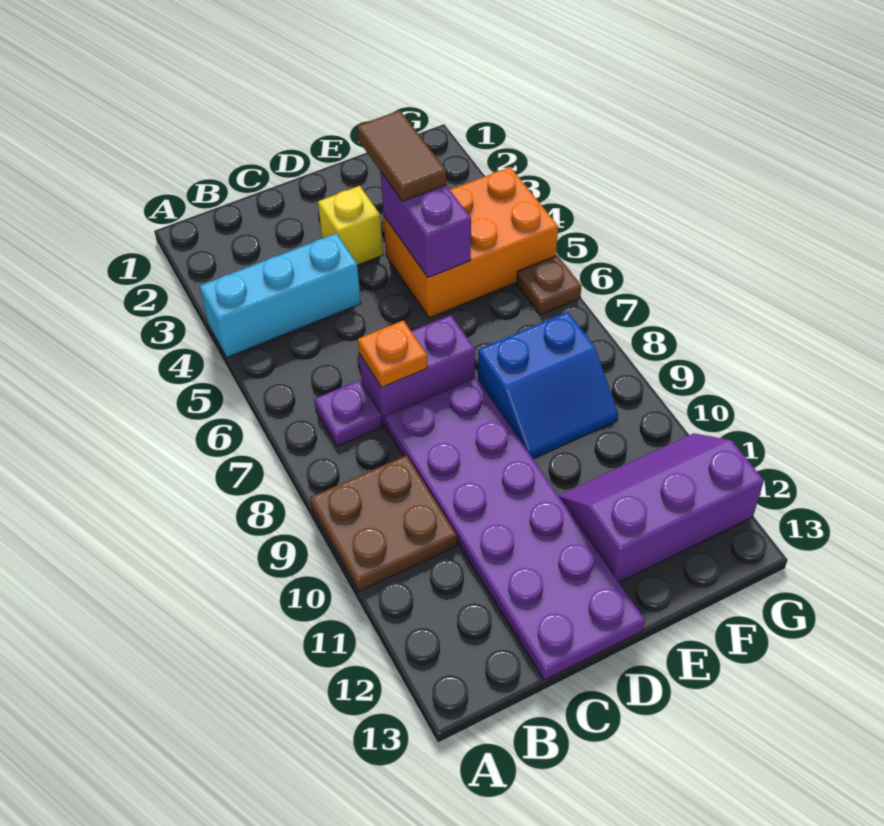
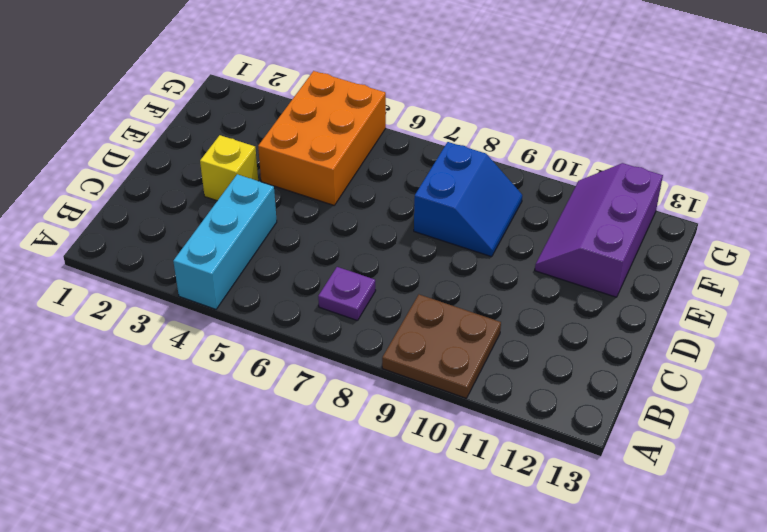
none -> purple 1x2 brick [359,315,475,426]
none -> purple 2x6 plate [385,377,645,680]
none -> brown 1x1 plate [517,255,581,315]

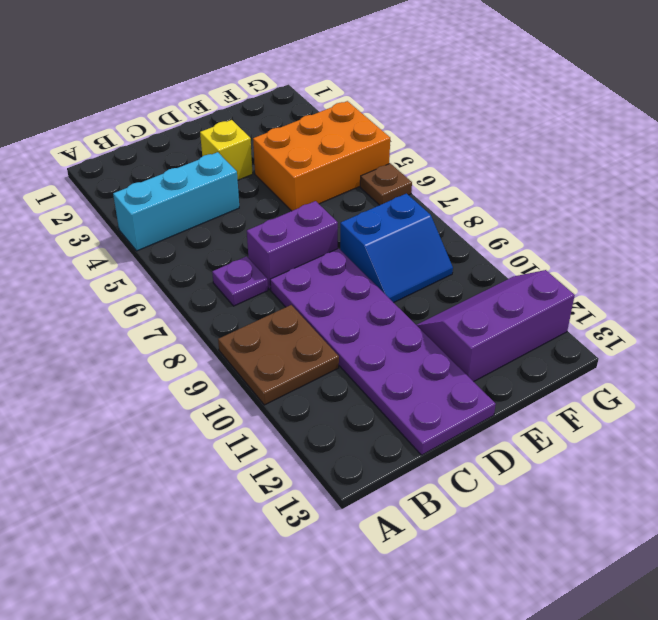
none -> orange 1x1 plate [358,320,427,388]
none -> purple 1x2 brick [381,173,471,278]
none -> brown 1x2 tile [357,110,446,201]

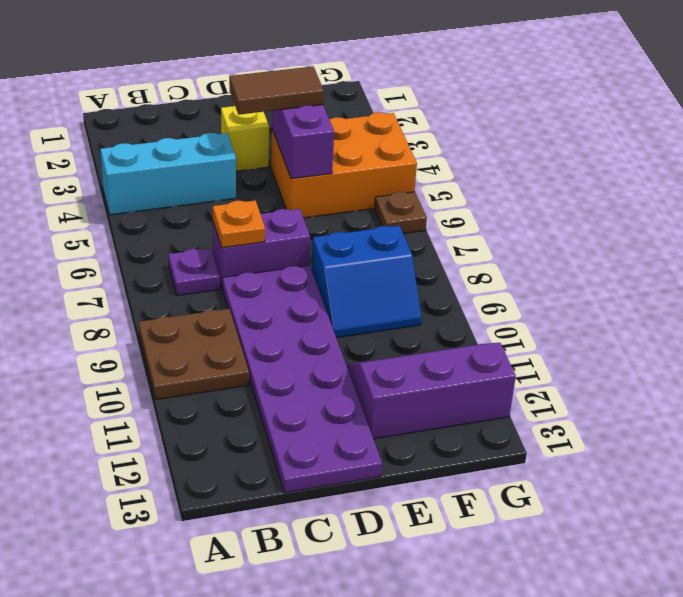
brown 1x2 tile [229,66,324,115] -> brown 1x2 tile turned to [357,110,446,201]

